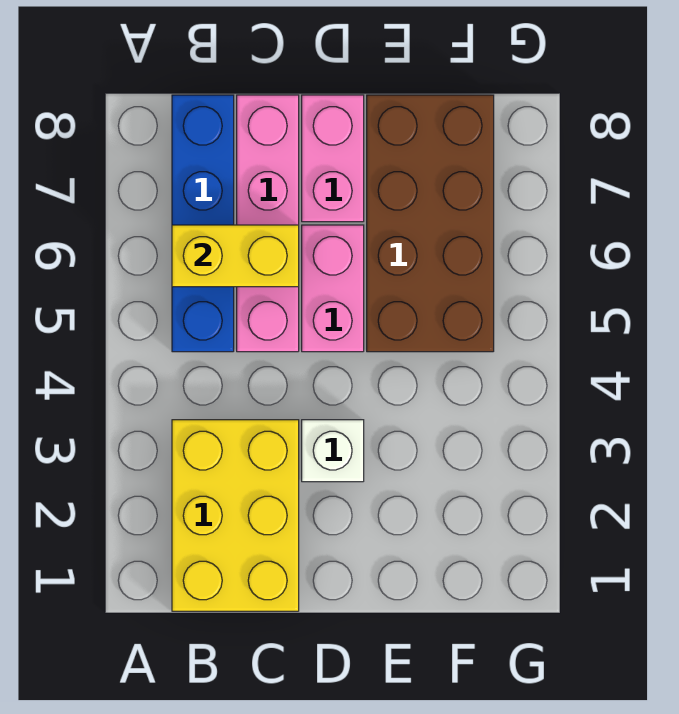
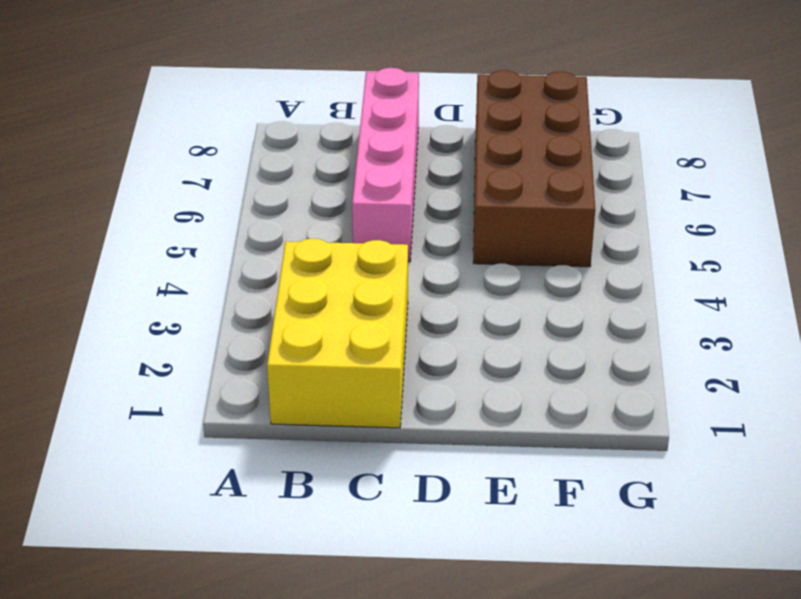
none -> blue 1x4 brick [172,95,234,352]
none -> white 1x1 brick [302,420,364,482]

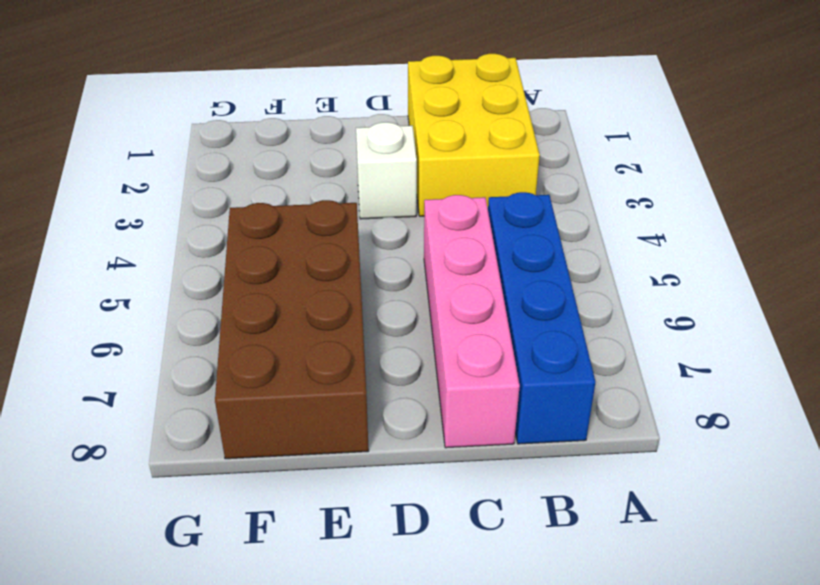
none -> pink 1x2 brick [302,225,364,352]
none -> pink 1x2 brick [302,95,364,222]

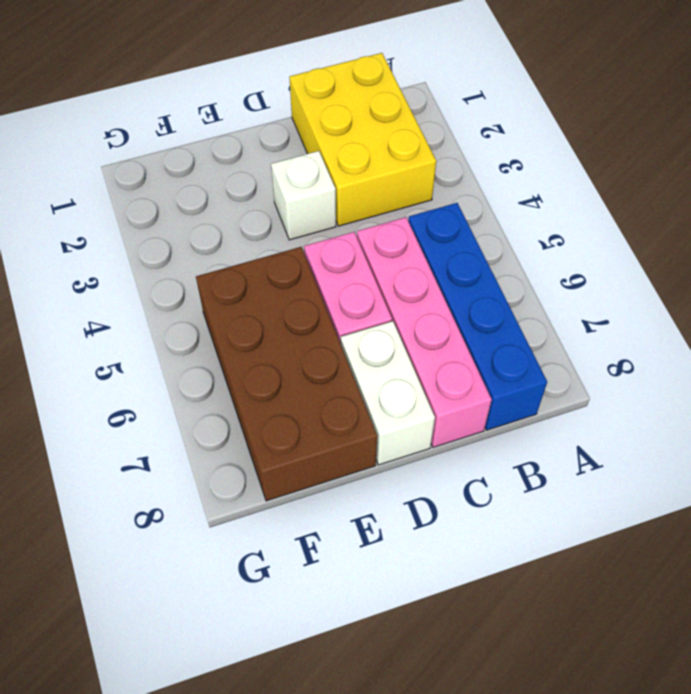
white 1x2 brick [341,321,435,465] -> pink 1x2 brick [302,95,364,222]
none -> yellow 1x2 brick [172,225,299,287]

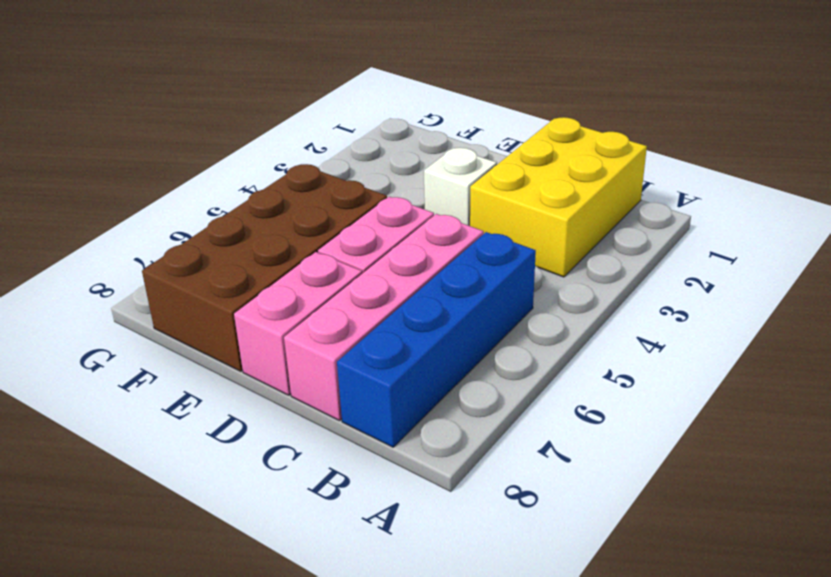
none -> yellow 1x2 brick [172,225,299,287]

